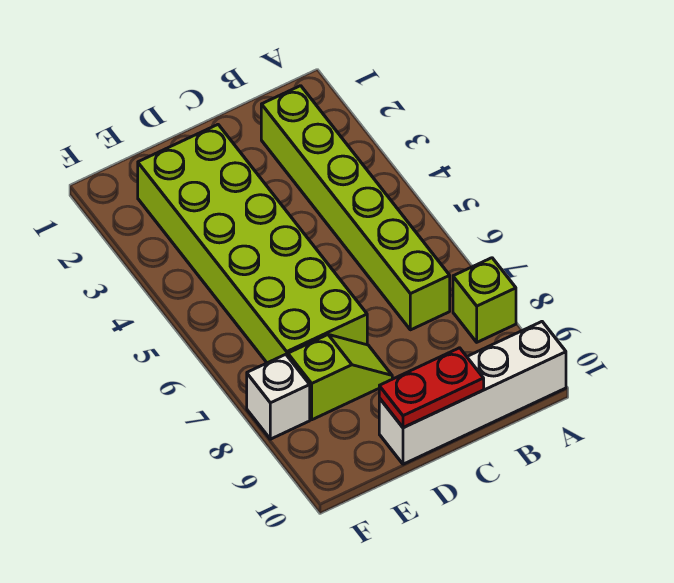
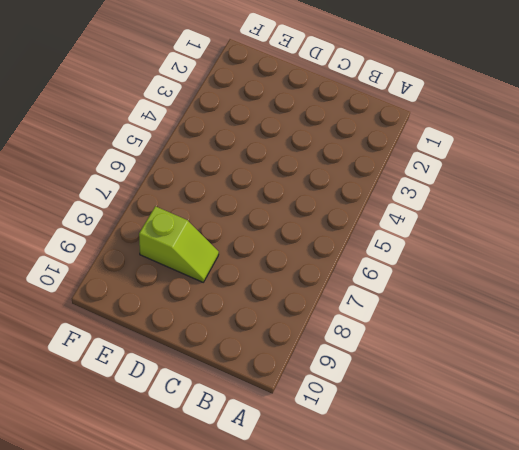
none -> lime 1x1 brick [453,258,516,342]
none -> white 1x4 brick [379,322,566,464]

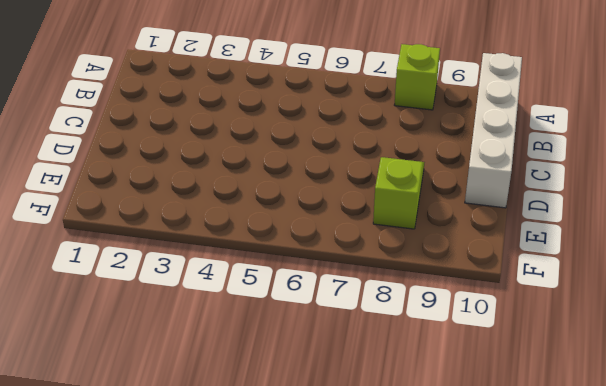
none -> lime 1x6 brick [261,86,450,330]
none -> lime 2x6 brick [138,125,367,363]

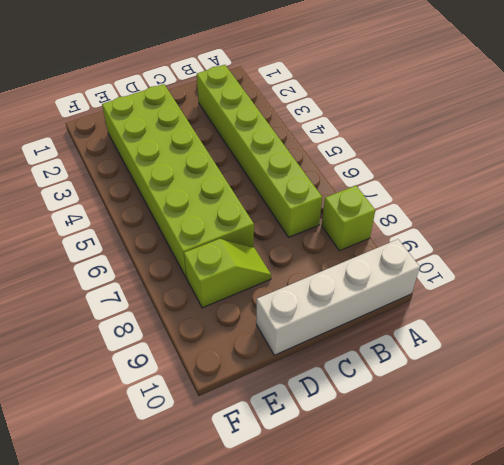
none -> white 1x1 brick [247,354,310,439]
none -> red 1x2 plate [379,348,484,427]

